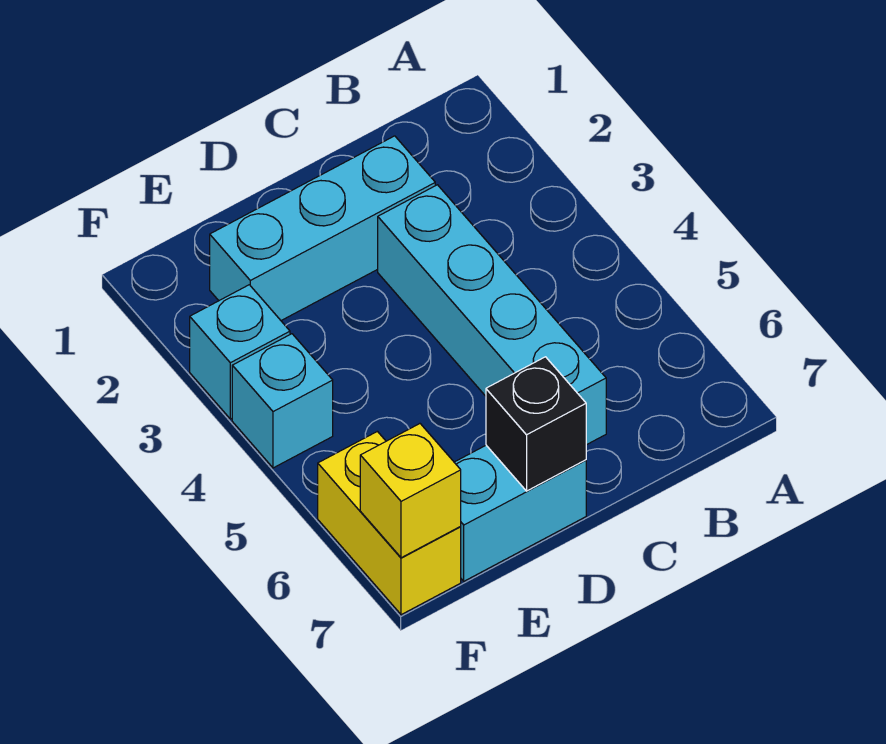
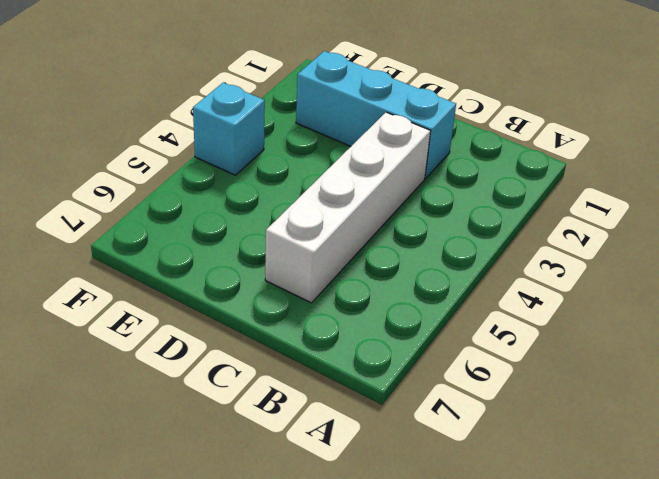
white 1x4 brick [265,112,431,303] -> cyan 1x4 brick [378,185,606,445]
none -> cyan 1x2 brick [454,445,586,581]
none -> cyan 1x1 brick [190,285,290,419]

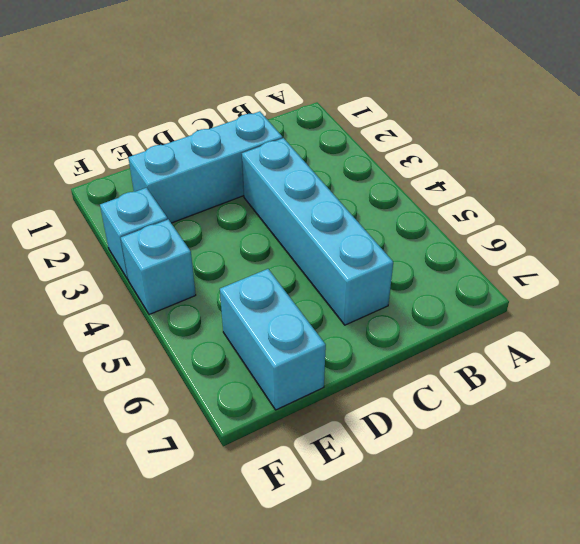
cyan 1x2 brick [220,269,326,410] -> cyan 1x2 brick turned to [454,445,586,581]
none -> yellow 1x2 brick [318,431,461,615]
none -> black 1x1 brick [486,357,586,491]

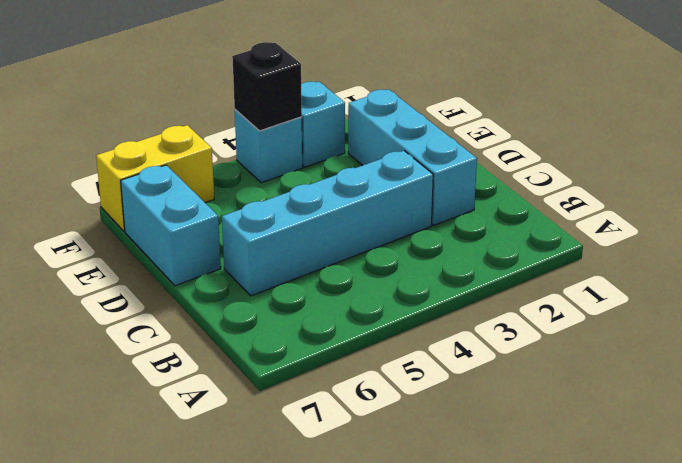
black 1x1 brick [232,42,302,131] -> black 1x1 brick moved to [486,357,586,491]
none -> yellow 1x1 brick [360,424,461,558]

